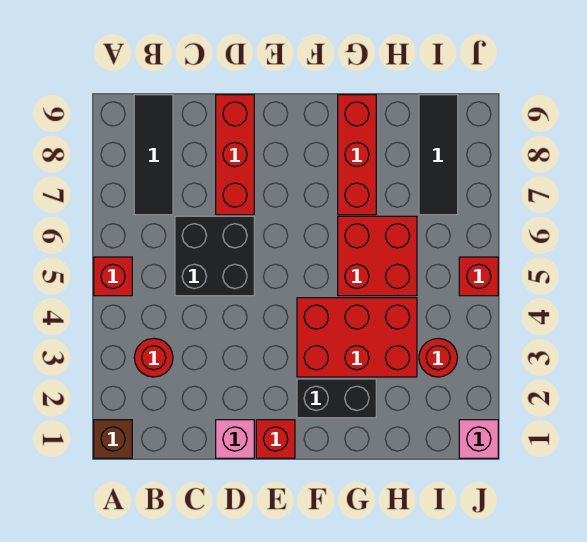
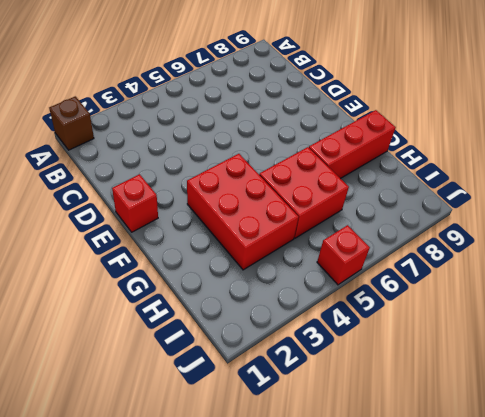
none -> red 1x1 brick [94,257,132,296]
none -> red 1x1 round brick [134,338,173,377]
none -> black 1x3 tile [134,95,173,215]

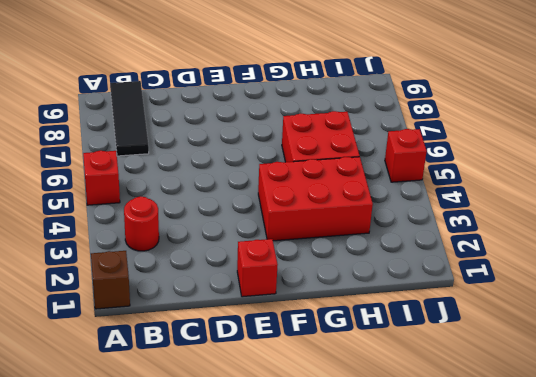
none -> black 2x2 brick [175,216,254,296]
none -> pink 1x1 brick [216,420,254,458]
none -> red 1x3 brick [216,95,254,215]

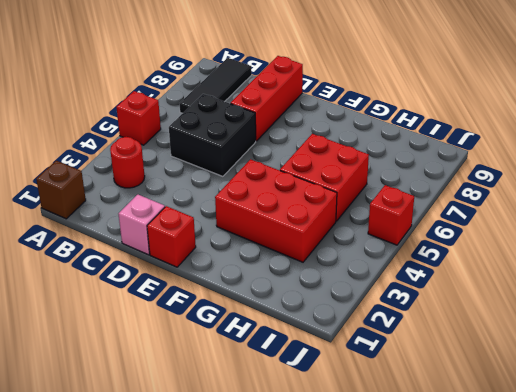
none -> black 1x2 brick [297,379,376,418]
none -> red 1x3 brick [338,95,376,215]
none -> red 1x1 round brick [419,338,457,377]

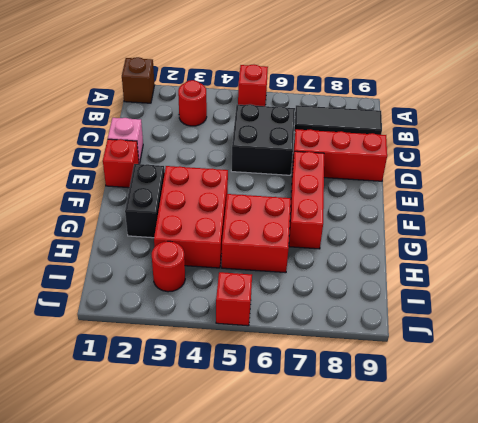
red 1x3 brick [289,151,324,249] -> red 1x3 brick turned to [338,95,376,215]
none -> black 1x3 tile [419,95,458,215]
none -> pink 1x1 brick [459,420,498,458]

